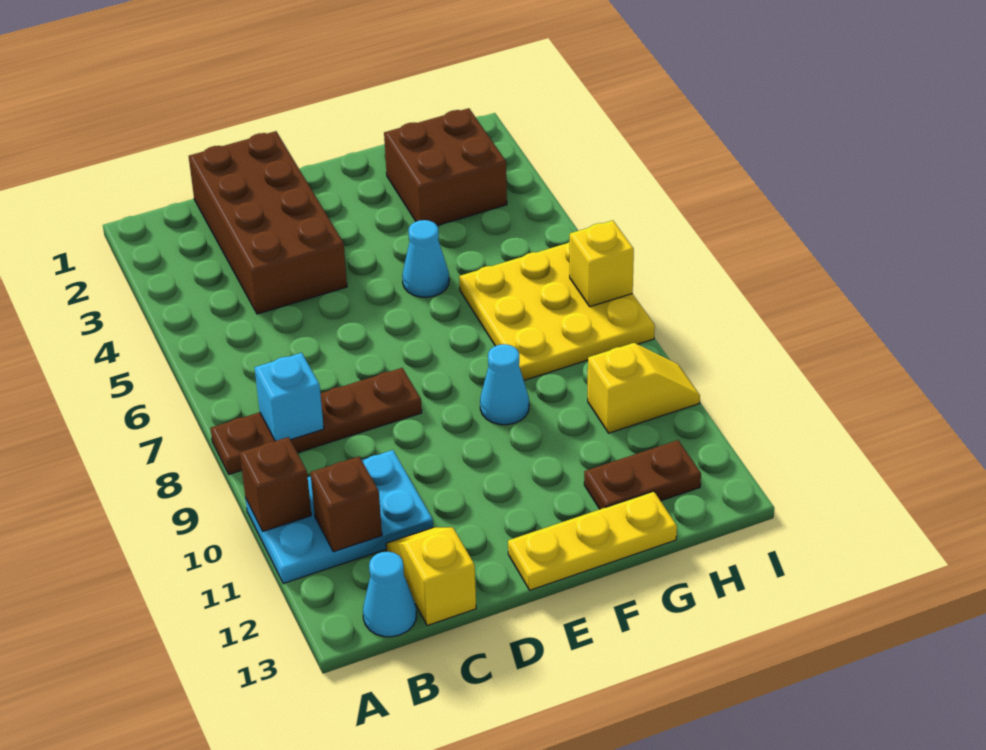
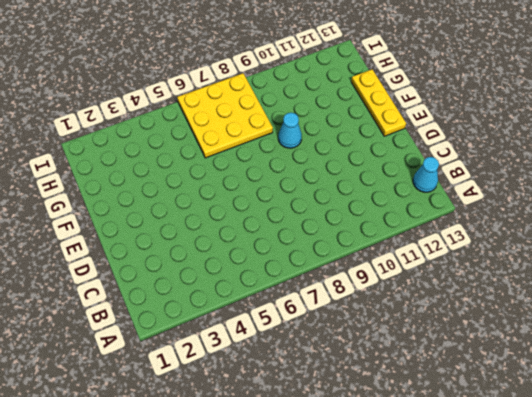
none -> brown 1x4 plate [210,368,422,474]
none -> cyan 2x3 plate [246,450,433,584]
none -> brown 2x4 brick [189,131,347,314]

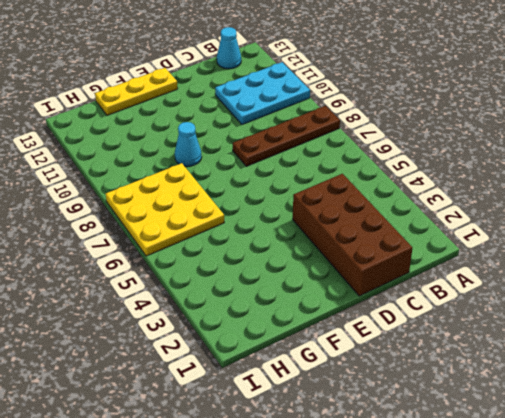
none -> yellow 1x2 slope [386,527,476,626]
none -> cyan 1x1 cone [402,220,449,297]
none -> brown 2x2 brick [384,108,507,225]

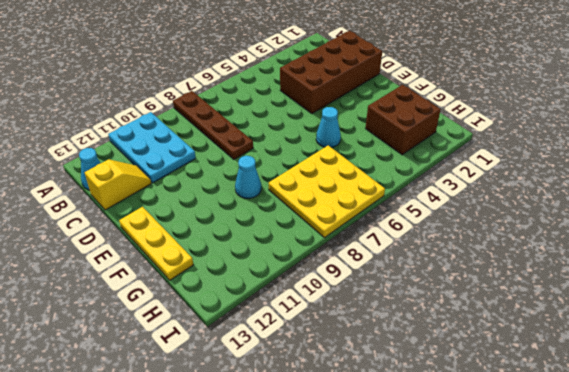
none -> brown 1x2 plate [584,440,701,509]
none -> yellow 1x2 slope [588,343,700,433]
none -> brown 1x1 brick [240,437,311,531]

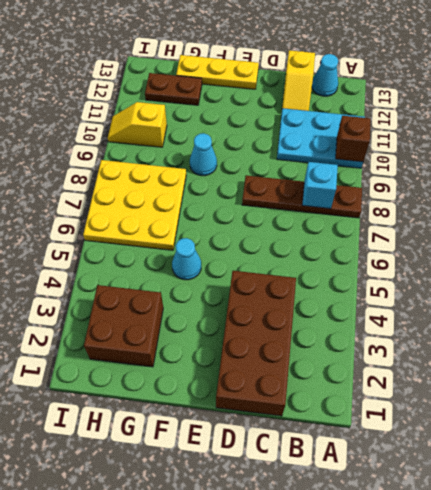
none -> brown 1x1 brick [310,457,382,552]
none -> yellow 1x1 brick [570,220,634,307]

